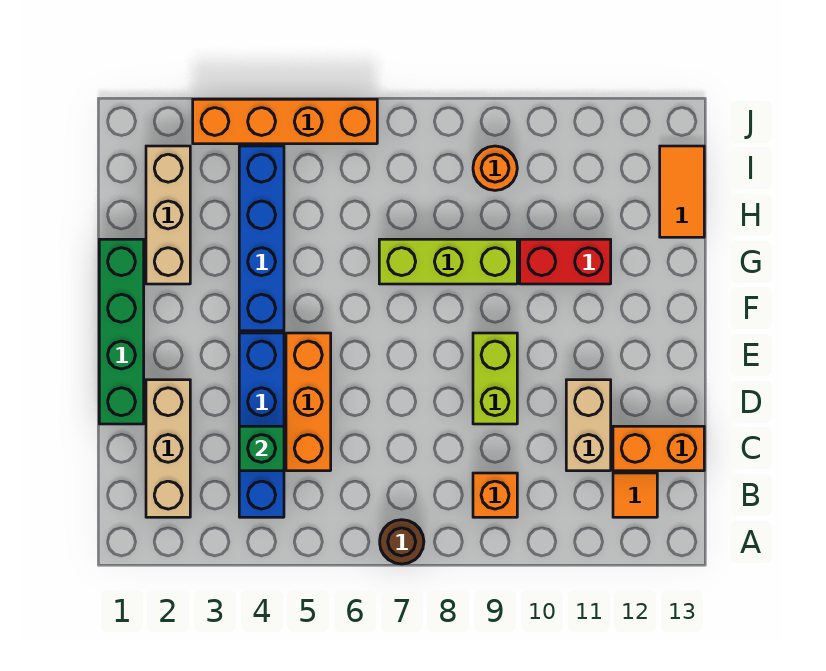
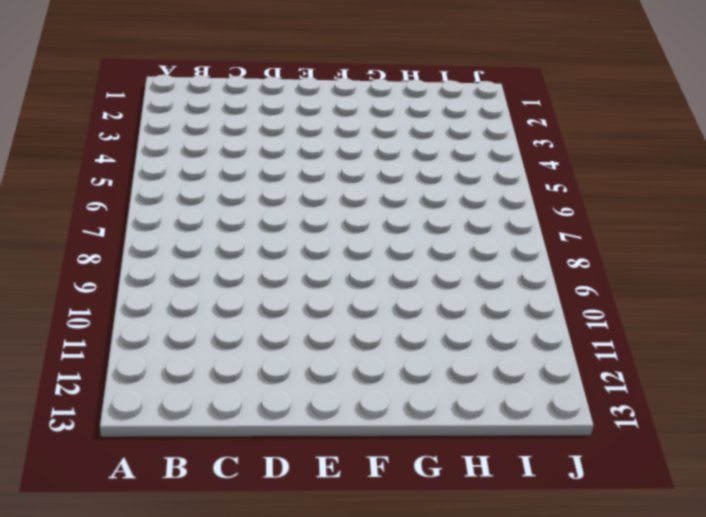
none -> brown 1x1 round brick [380,520,424,564]
none -> tan 1x3 brick [146,380,190,517]
none -> blue 1x4 brick [239,333,284,517]

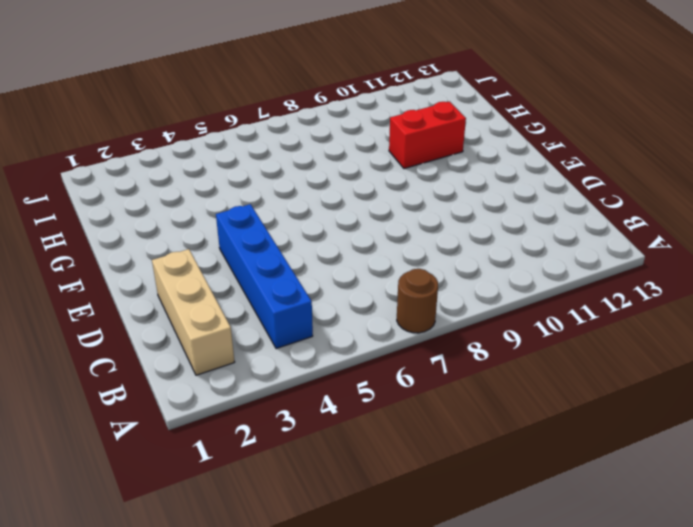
none -> orange 1x1 brick [473,473,517,517]
none -> orange 1x1 tile [613,473,657,517]
none -> orange 1x3 brick [286,333,331,471]

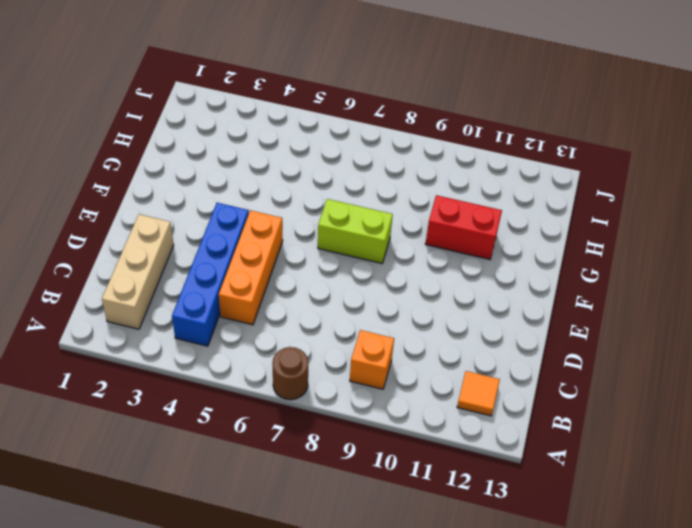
lime 1x2 brick [318,199,393,263] -> lime 1x2 brick turned to [473,333,517,424]
none -> tan 1x2 brick [566,380,611,471]
none -> orange 1x2 brick [613,426,704,471]
none -> green 1x4 brick [99,239,144,424]

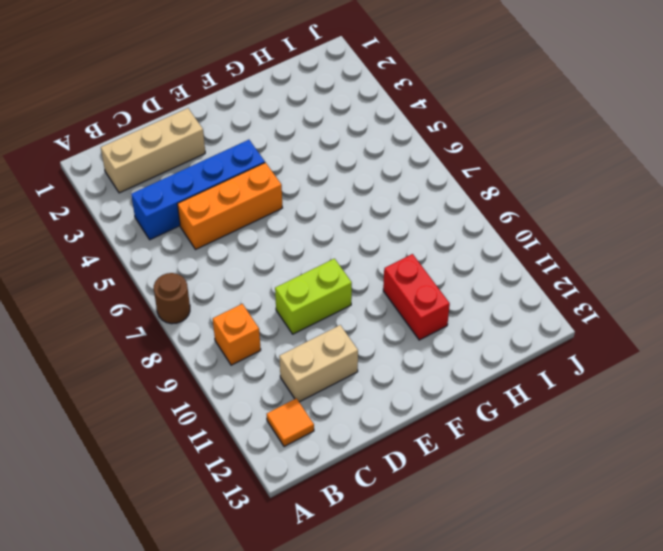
none -> orange 1x2 brick [613,426,704,471]
none -> green 1x4 brick [99,239,144,424]
none -> blue 1x4 brick [239,146,284,331]

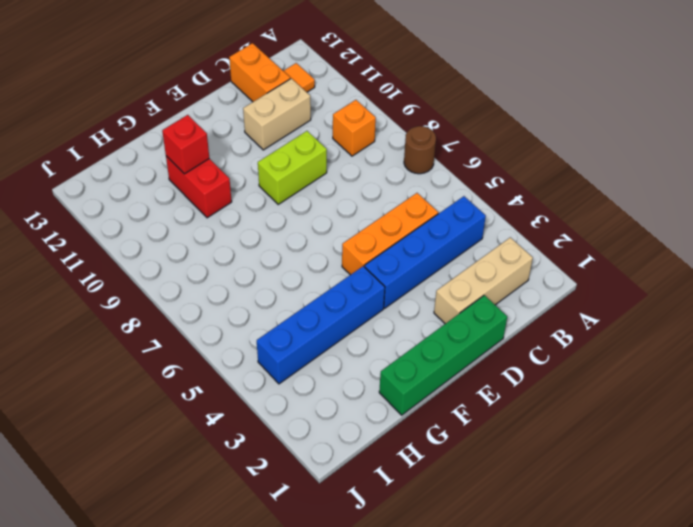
red 1x1 brick [162,115,209,174] -> none
none -> tan 1x3 brick [146,146,190,284]
none -> lime 1x3 brick [379,239,517,284]
none -> orange 1x2 tile [660,146,704,237]

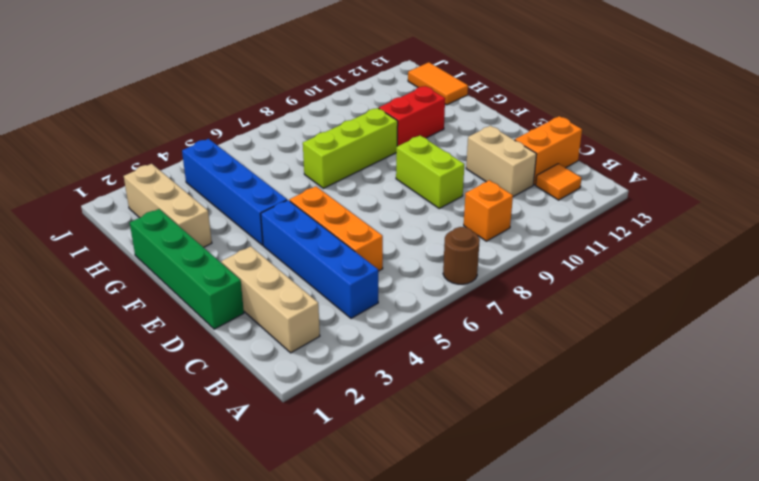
none -> orange 1x1 round brick [473,146,517,190]
none -> orange 1x4 brick [193,99,377,144]
none -> green 1x1 brick [239,426,284,471]

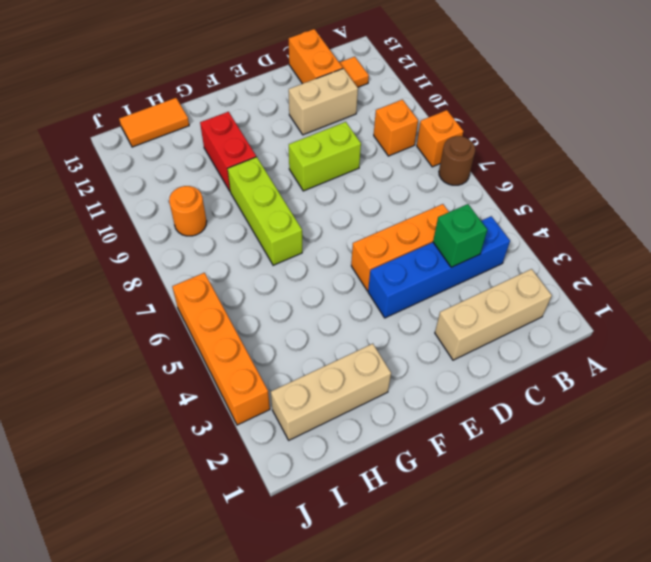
orange 1x1 brick [417,110,463,167] -> none
none -> green 1x4 brick [99,239,144,424]
none -> blue 1x4 brick [239,146,284,331]

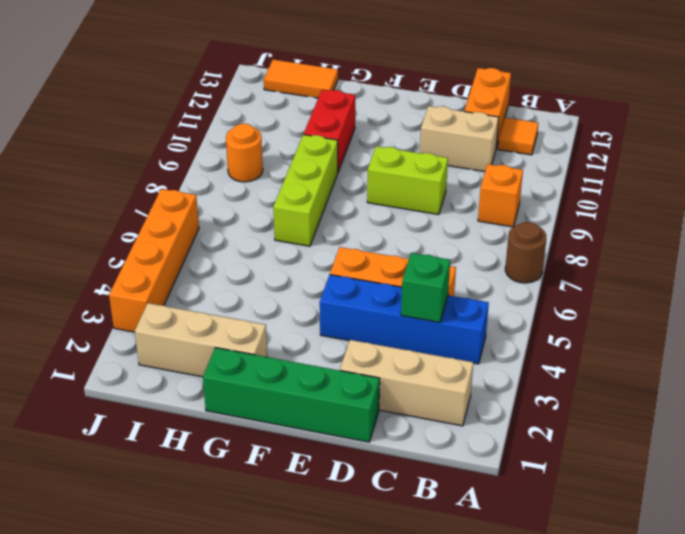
none -> blue 1x4 brick [239,146,284,331]

